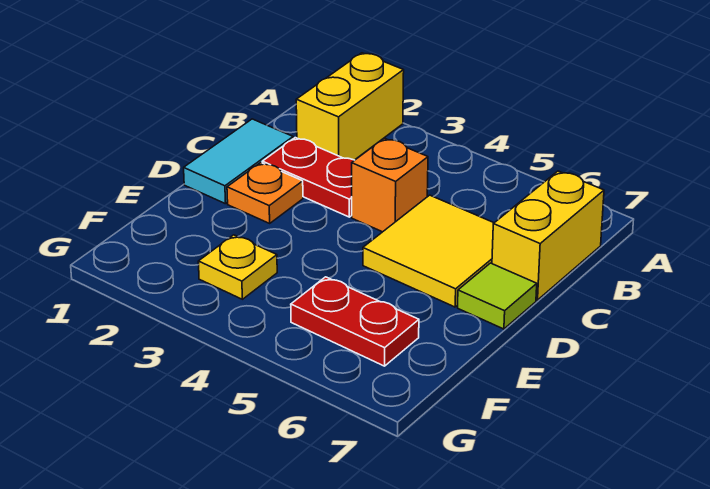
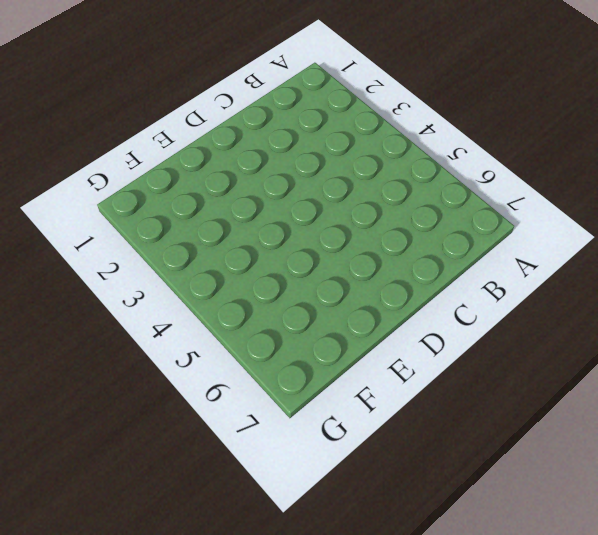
none -> yellow 1x2 brick [296,53,404,160]
none -> yellow 1x2 brick [492,171,604,300]

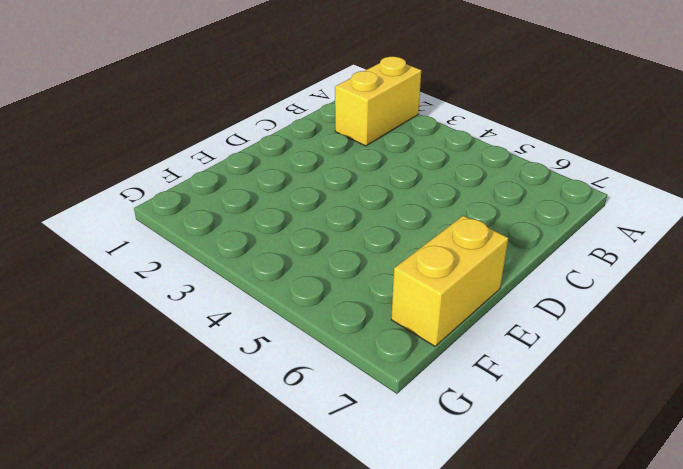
yellow 1x2 brick [391,216,508,346] -> yellow 1x2 brick moved to [492,171,604,300]
none -> cyan 1x2 tile [184,119,293,204]
none -> red 1x2 plate [262,138,354,217]

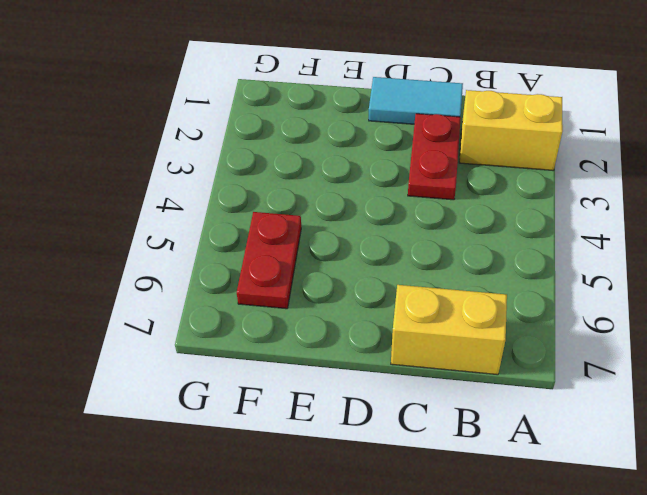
none -> orange 1x1 brick [352,138,428,232]
none -> yellow 2x2 tile [363,195,494,307]

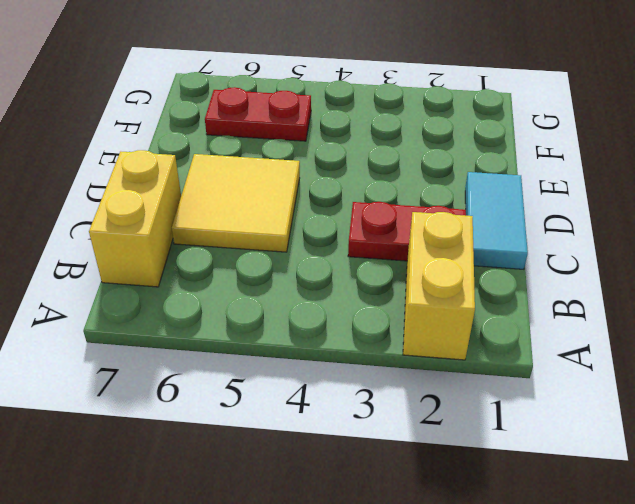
none -> orange 1x1 brick [352,138,428,232]
none -> orange 1x1 plate [227,163,303,223]

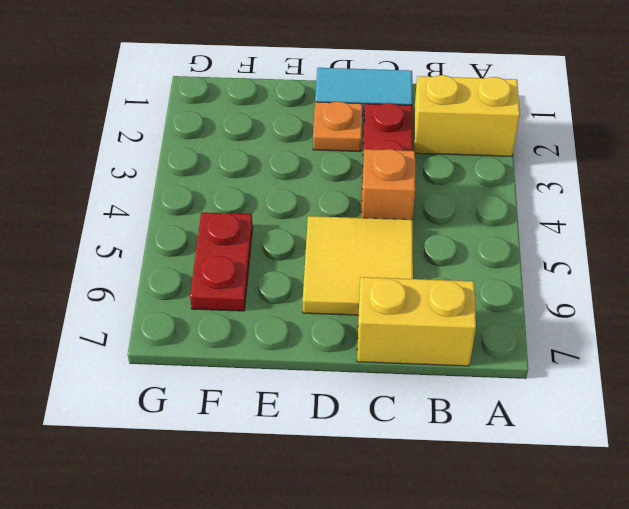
none -> lime 1x1 tile [458,263,537,329]
none -> yellow 1x1 plate [198,235,277,299]

